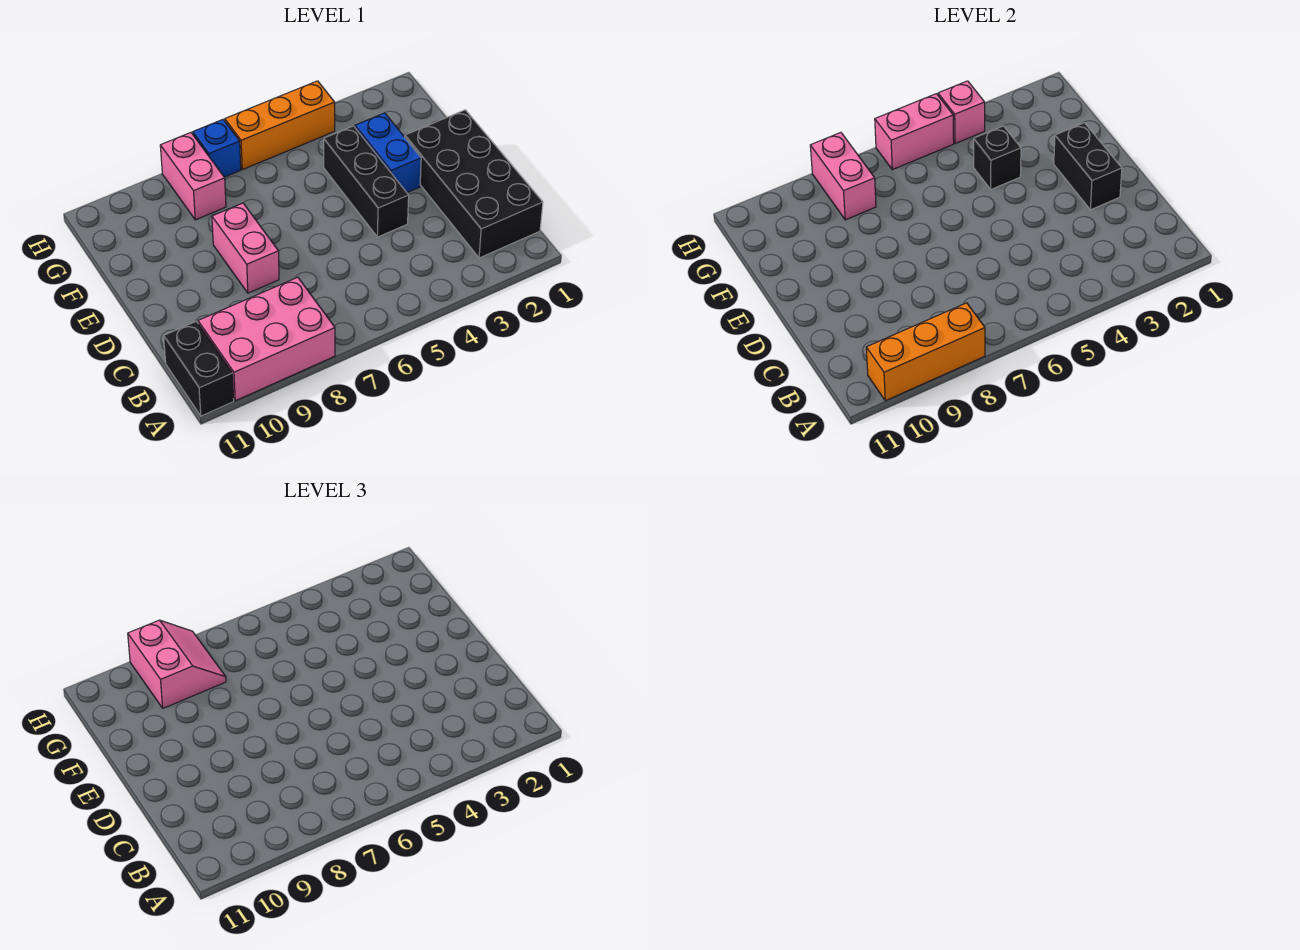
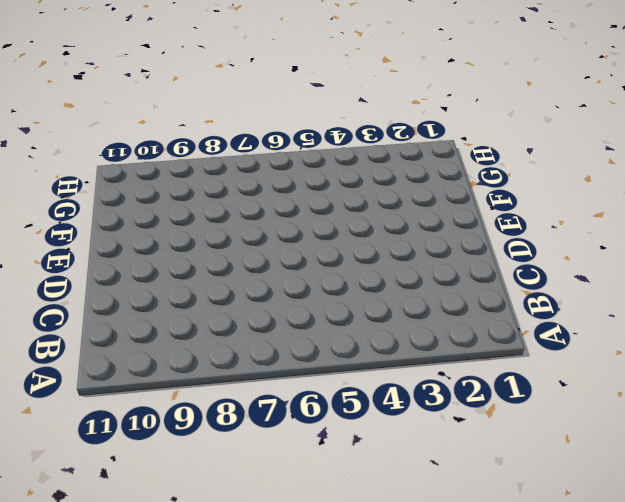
none -> pink 2x3 brick [198,277,335,401]
none -> black 1x2 brick [164,322,234,416]
none -> black 2x4 brick [405,110,543,258]

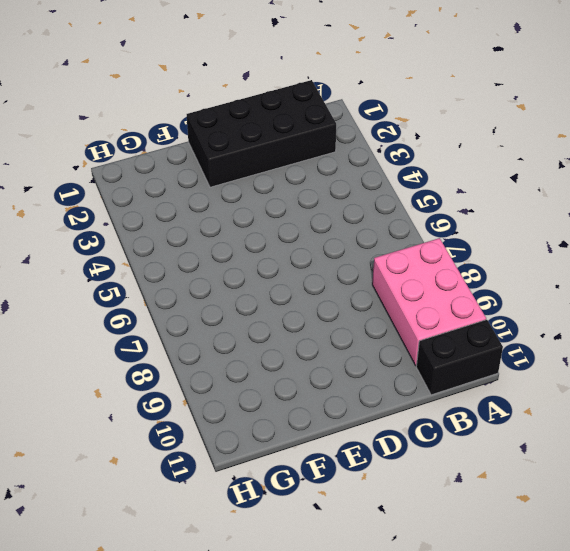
none -> black 1x3 brick [324,126,409,237]
none -> pink 1x2 brick [212,203,279,293]
none -> blue 1x2 brick [355,113,421,193]

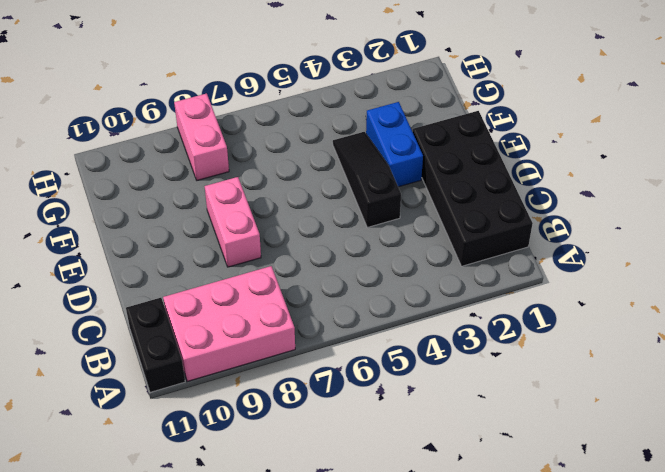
black 1x3 slope [333,132,401,227] -> black 1x3 brick [324,126,409,237]
none -> orange 1x3 brick [225,81,335,170]
none -> blue 1x1 brick [193,120,241,177]
none -> orange 1x3 brick [866,303,985,401]

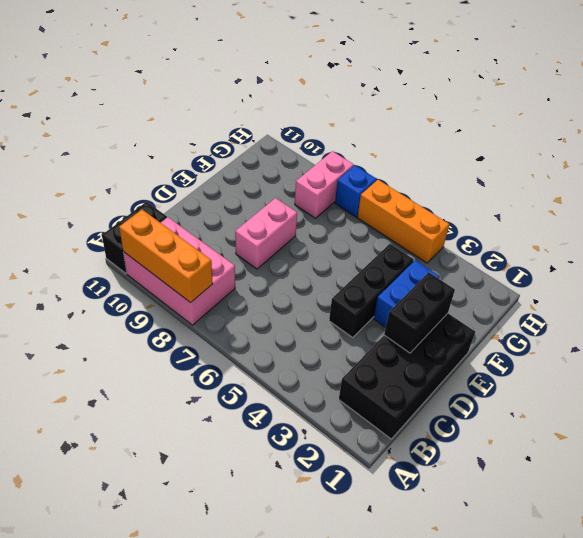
none -> black 1x1 brick [974,126,1021,189]
none -> pink 1x2 brick [810,133,876,220]
none -> pink 1x1 brick [938,81,985,144]

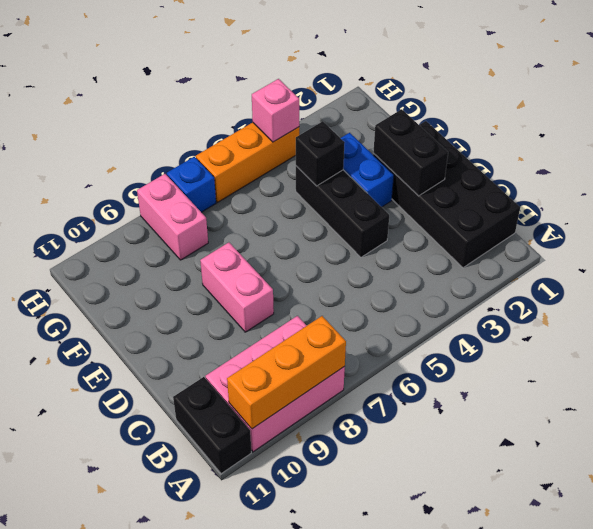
none -> pink 1x2 brick [810,133,876,220]
none -> pink 1x2 brick [875,94,954,170]
none -> pink 2x2 slope [128,620,226,708]

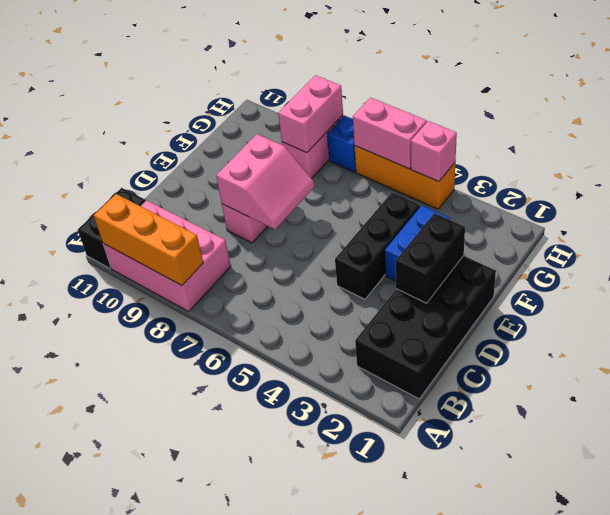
pink 2x2 slope [216,134,314,229] -> pink 2x2 slope moved to [128,620,226,708]
none -> black 1x1 brick [974,126,1021,189]

